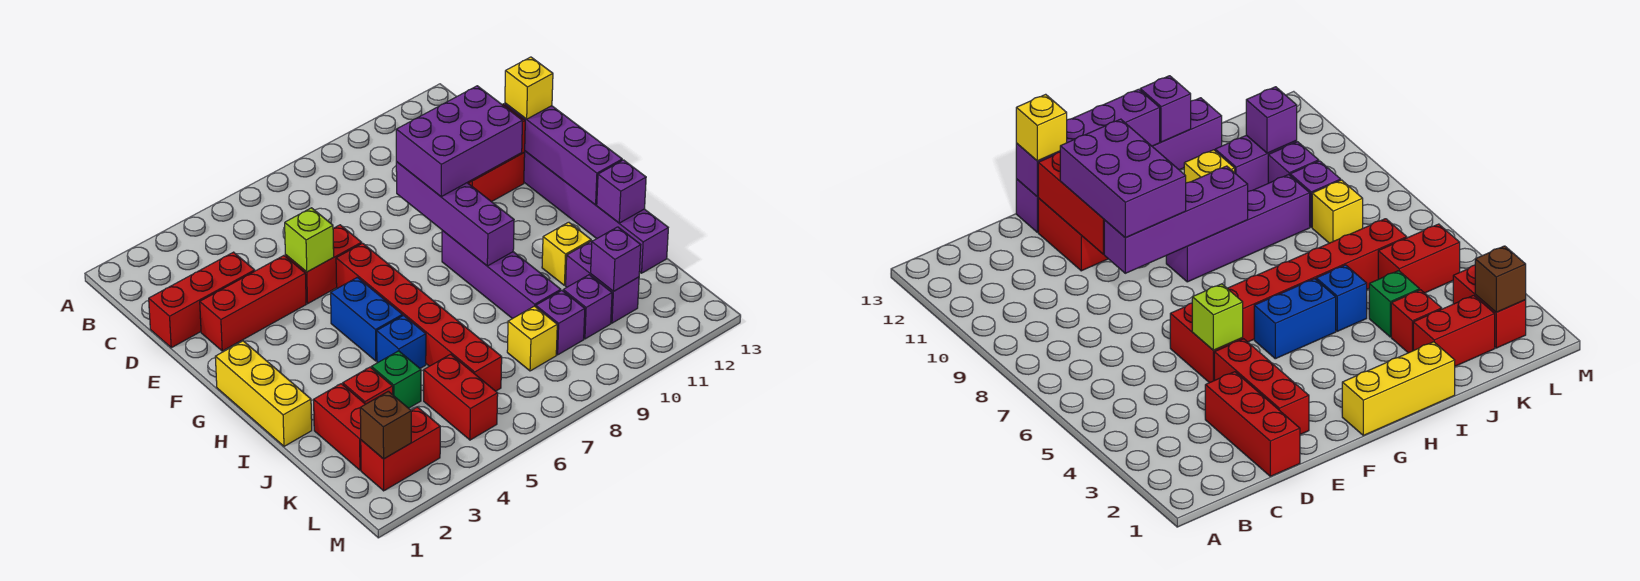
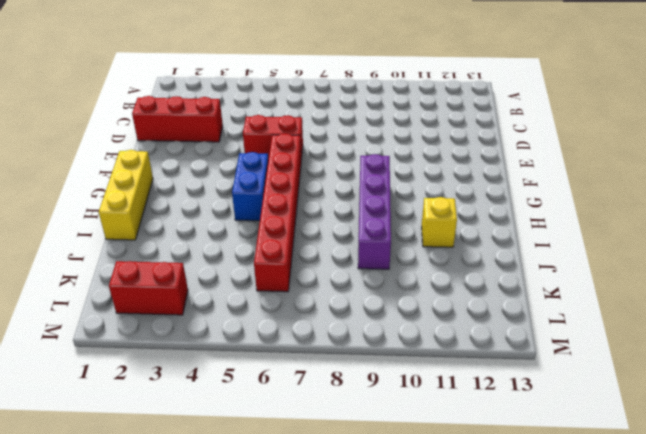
none -> red 1x3 brick [200,256,306,351]
none -> red 1x2 brick [468,153,525,202]
none -> purple 1x6 brick [524,151,668,273]

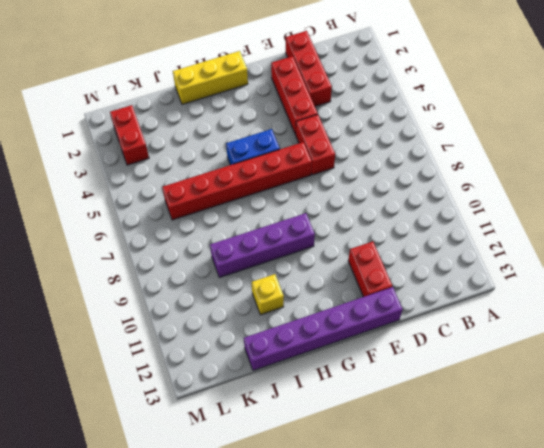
none -> blue 1x1 brick [377,316,426,368]
none -> red 1x2 brick [314,384,365,470]
none -> red 1x1 brick [343,367,393,404]

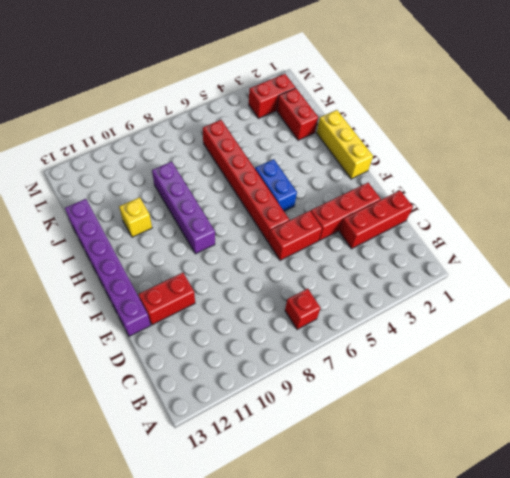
red 1x1 brick [285,289,320,330] -> red 1x1 brick moved to [343,367,393,404]
none -> blue 1x1 brick [377,316,426,368]
none -> green 1x1 brick [371,351,421,408]
none -> purple 1x2 brick [566,241,639,323]

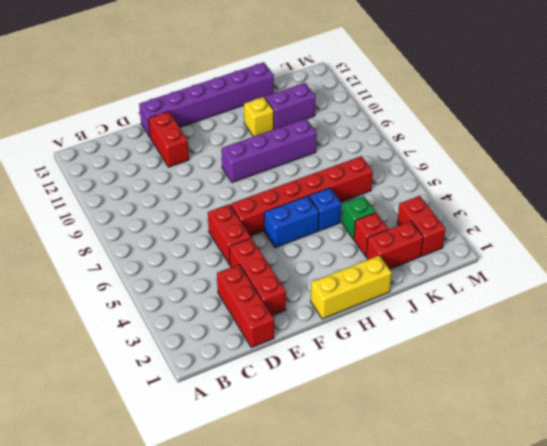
none -> red 1x2 brick [424,354,498,440]
none -> yellow 1x1 brick [507,306,557,371]
none -> purple 1x1 brick [536,291,585,355]

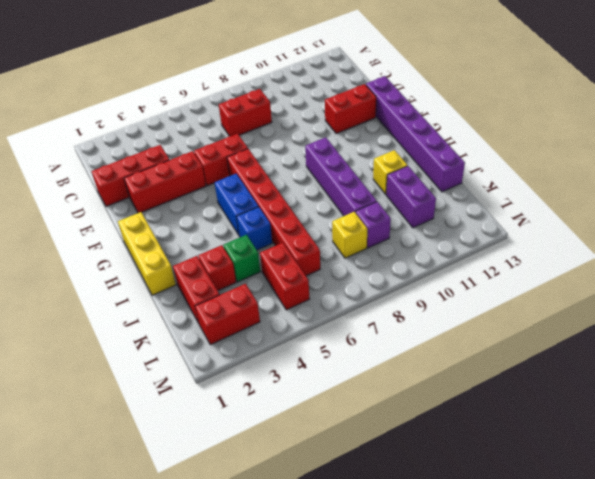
red 1x2 brick [219,89,272,136] -> none
none -> purple 1x1 brick [563,275,612,339]
none -> lime 1x1 brick [285,208,334,272]
none -> purple 1x4 brick [396,162,514,266]

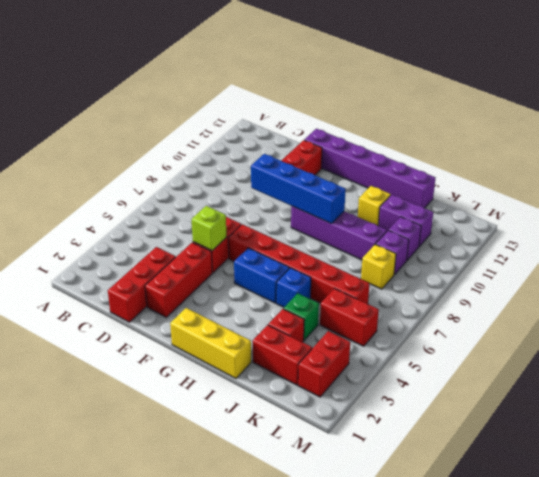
blue 1x4 brick [251,154,346,224] -> purple 1x4 brick [396,162,514,266]
none -> red 1x3 brick [1038,152,1104,254]
none -> purple 1x4 brick [505,103,622,205]
none -> purple 1x1 brick [597,160,646,223]

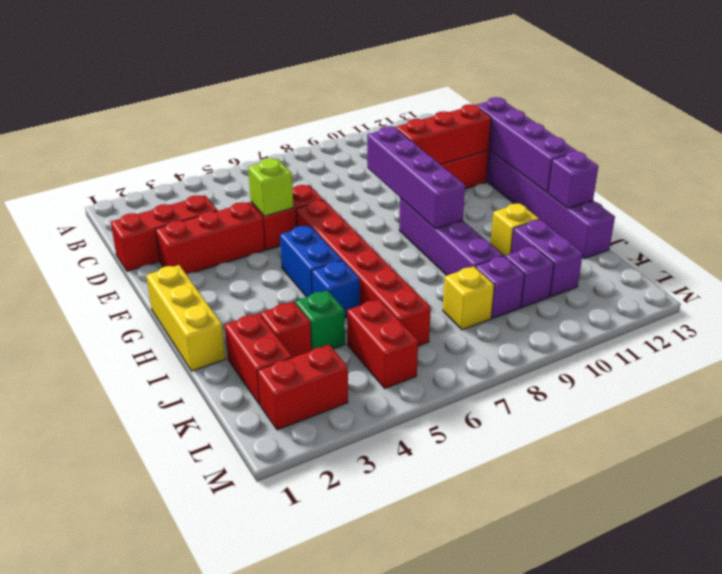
none -> purple 1x1 brick [591,227,641,291]
none -> brown 1x1 brick [360,391,411,459]
none -> purple 2x3 brick [396,86,523,197]

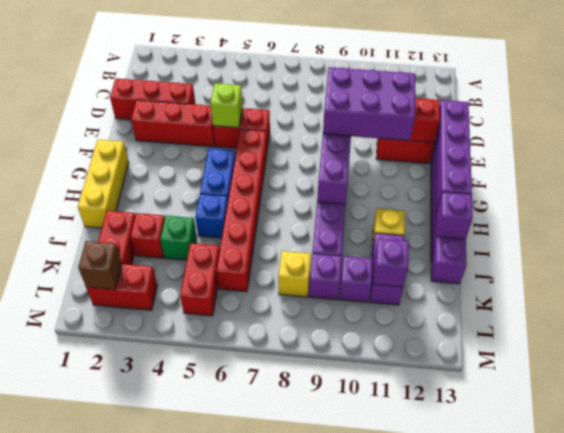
none -> yellow 1x1 brick [505,57,553,119]

